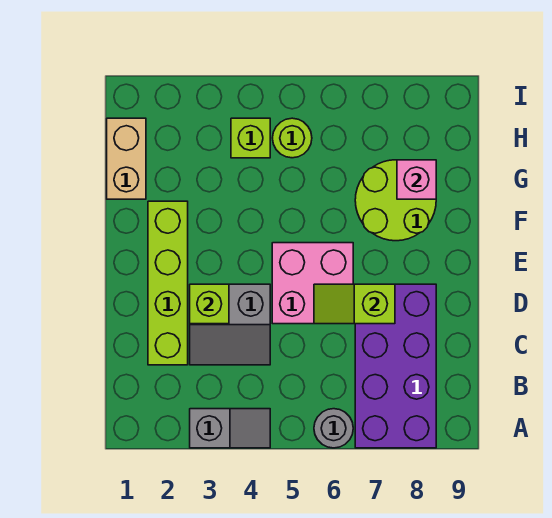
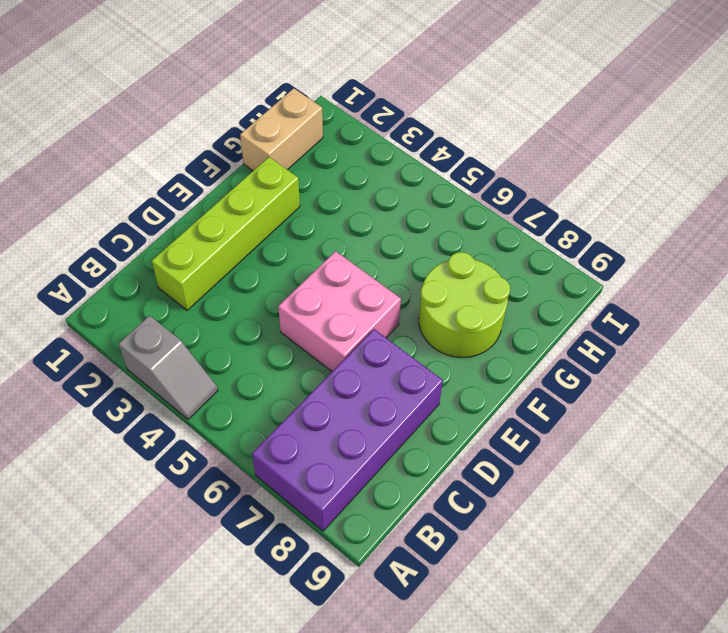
none -> grey 1x1 round brick [314,409,353,448]
none -> grey 2x2 slope [190,284,270,365]
none -> lime 1x1 brick [231,118,270,158]

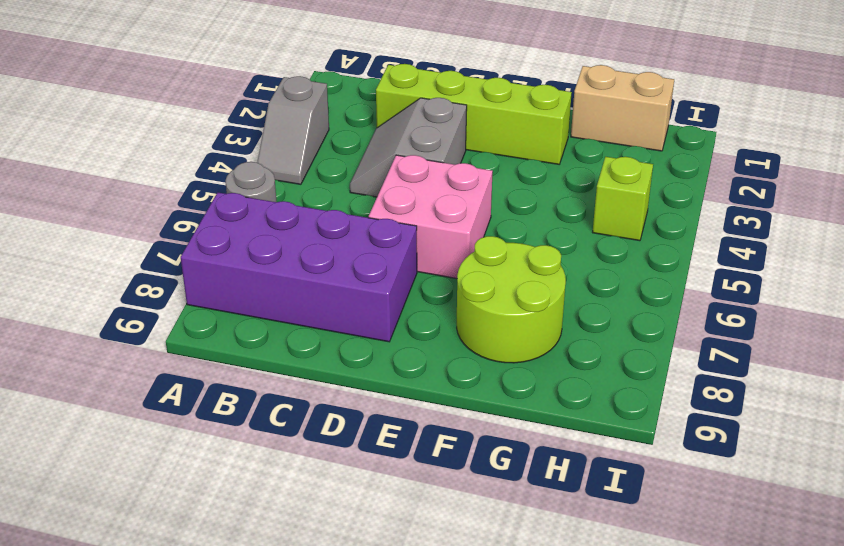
none -> lime 1x1 round brick [273,118,312,158]
none -> lime 1x1 brick [190,284,229,324]
none -> lime 1x2 slope [314,284,395,324]

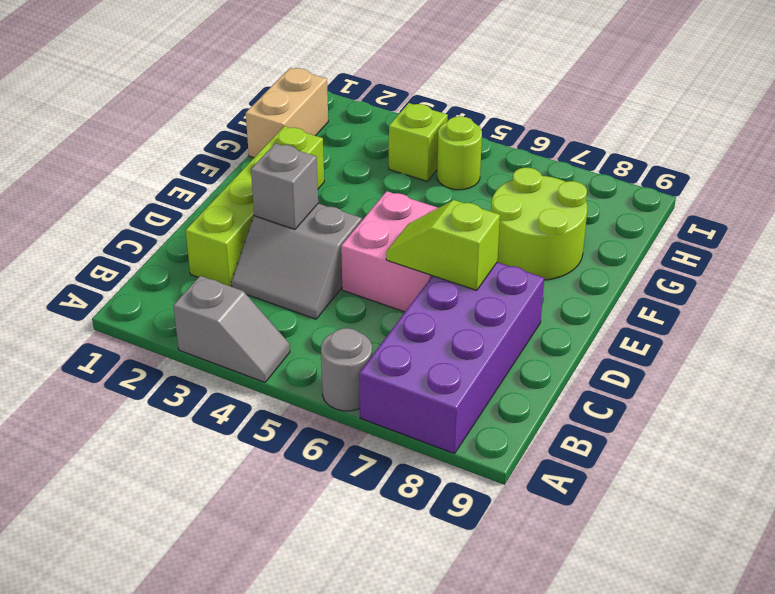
grey 1x1 brick [251,143,318,229] -> lime 1x1 brick [190,284,229,324]
none -> pink 1x1 brick [397,160,436,199]

